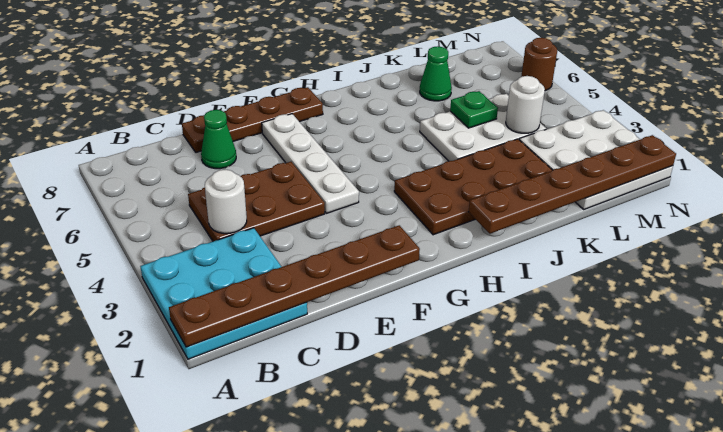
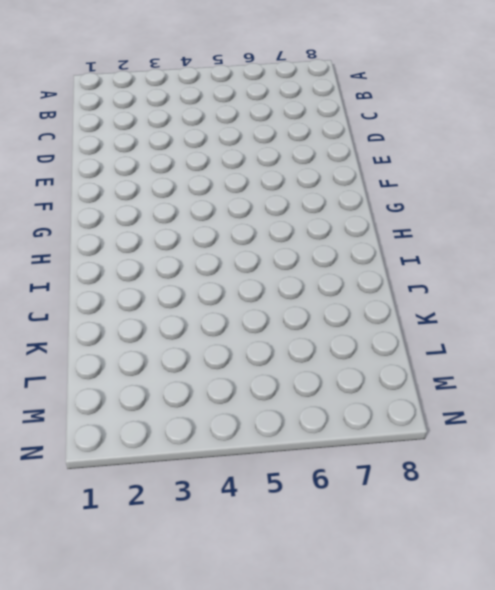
none -> cyan 3x3 plate [140,228,307,359]
none -> brown 2x3 plate [188,162,325,241]
none -> green 1x1 cone [201,110,236,169]

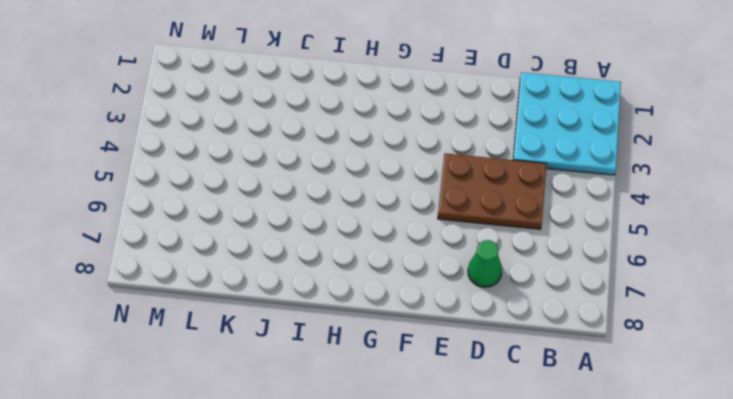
none -> brown 1x4 plate [182,87,323,152]
none -> white 1x4 plate [262,114,359,213]
none -> brown 2x4 plate [394,139,552,235]

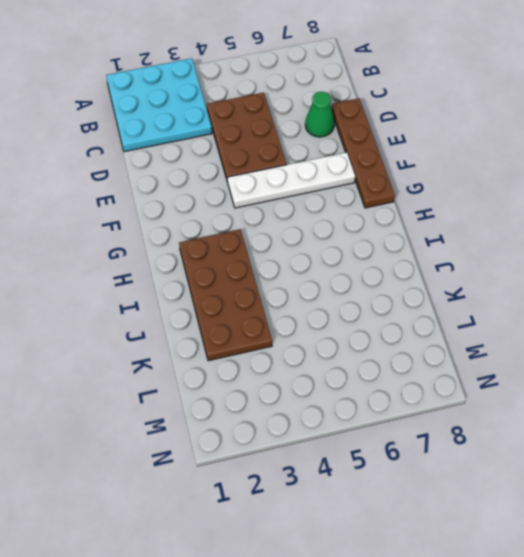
none -> white 2x3 plate [420,94,546,161]
none -> green 1x1 cone [420,46,452,101]
none -> white 3x3 plate [519,110,673,209]

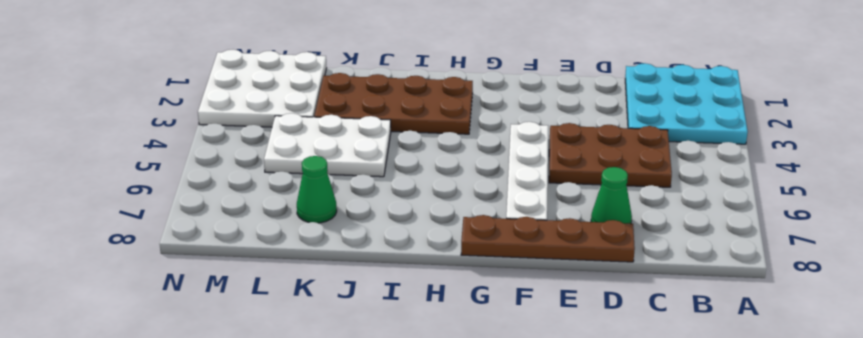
none -> brown 1x1 round brick [521,38,557,91]
none -> brown 1x6 plate [169,225,420,347]
none -> white 1x1 round brick [205,170,247,234]

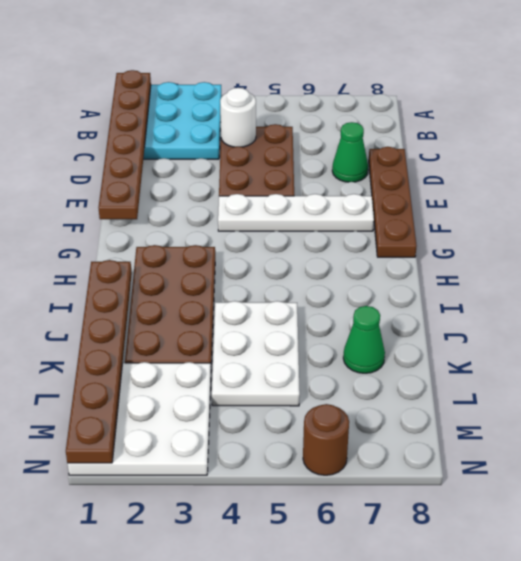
none -> green 1x1 plate [450,91,498,128]
none -> white 1x1 round brick [506,76,545,133]

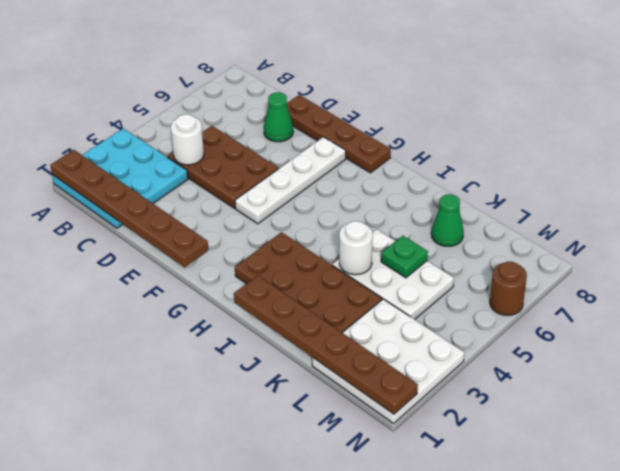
white 1x1 round brick [339,221,373,275] -> white 1x1 round brick moved to [506,76,545,133]

